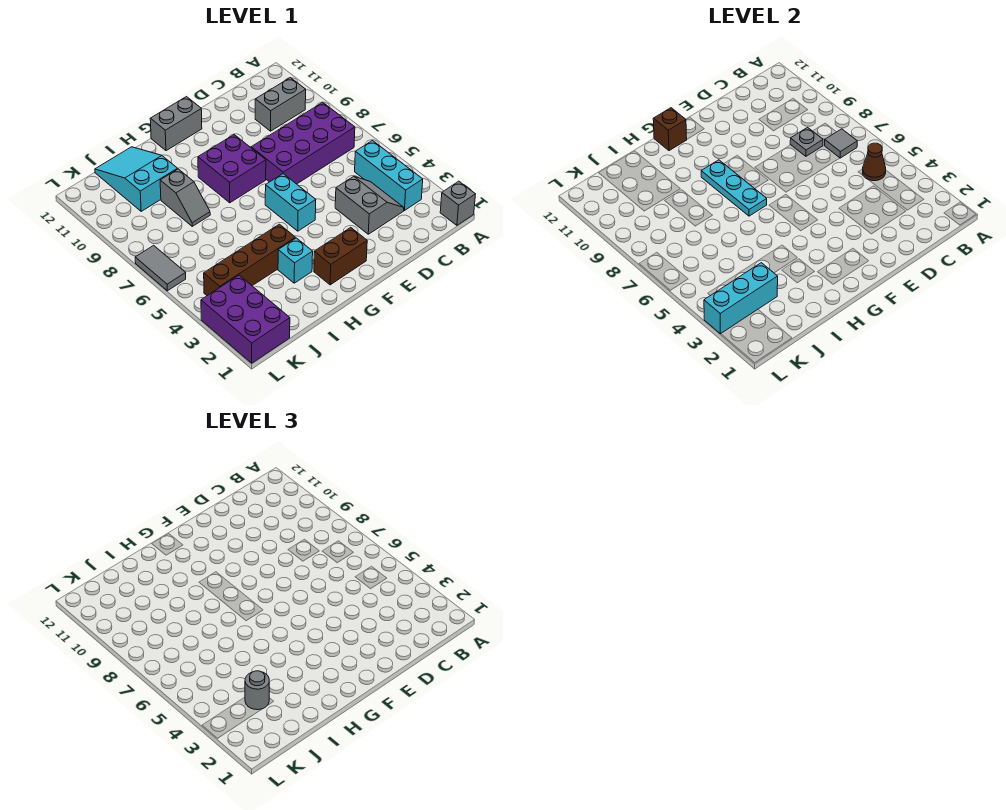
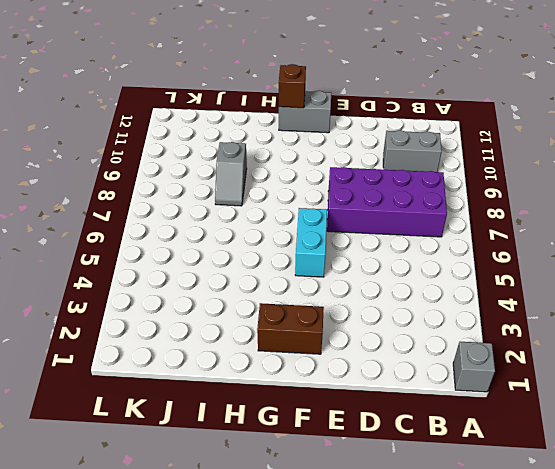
none -> cyan 1x3 brick [355,141,423,211]
none -> grey 2x2 slope [335,176,404,234]
none -> purple 2x2 brick [198,135,266,203]

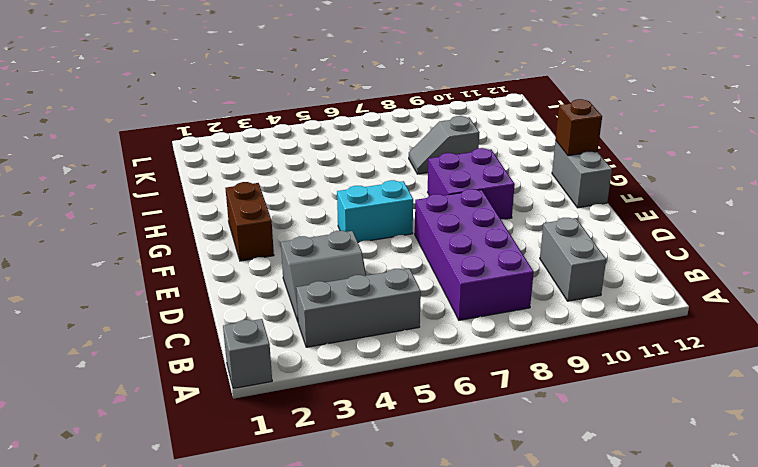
grey 1x3 brick [296,268,421,347] -> cyan 1x3 brick [355,141,423,211]
none -> cyan 1x1 brick [278,238,313,283]
none -> brown 1x4 brick [204,224,295,296]
none -> cyan 2x3 slope [95,147,177,211]

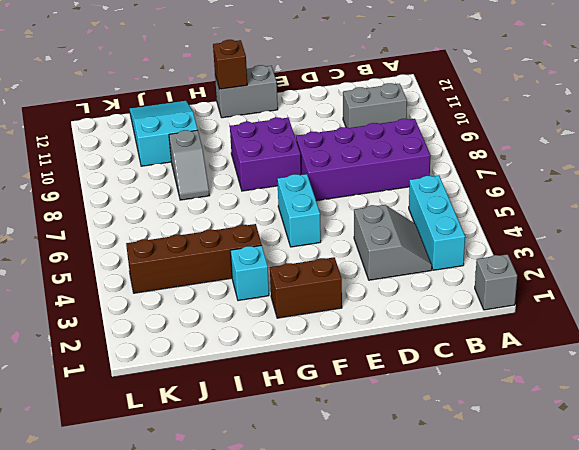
none -> purple 2x3 brick [201,275,290,363]
none -> grey 1x2 tile [135,245,186,291]
none -> brown 1x1 cone [863,143,886,181]

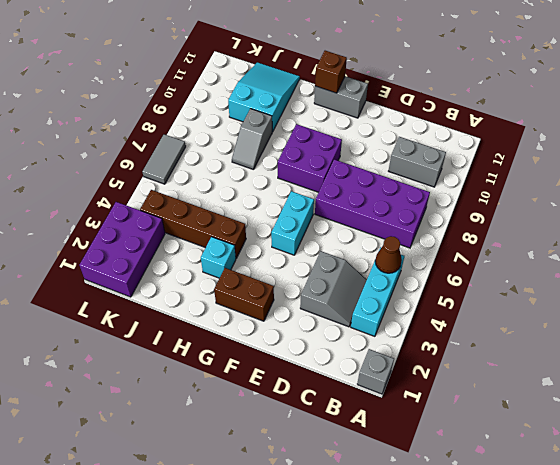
none -> grey 1x1 tile [825,129,857,158]
none -> grey 1x1 plate [790,127,823,156]
none -> cyan 1x3 plate [701,160,767,216]

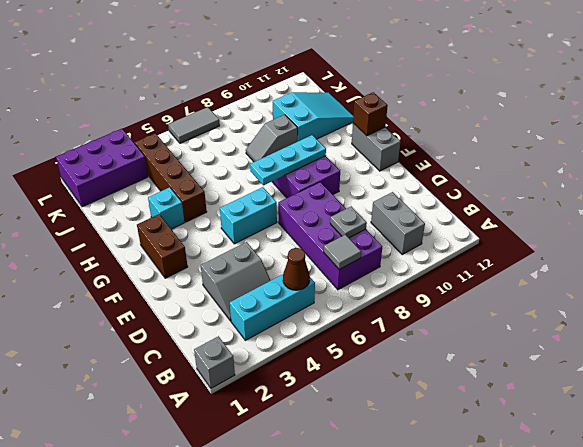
none -> cyan 1x3 brick [704,263,778,334]
none -> grey 1x1 round brick [245,671,269,710]

